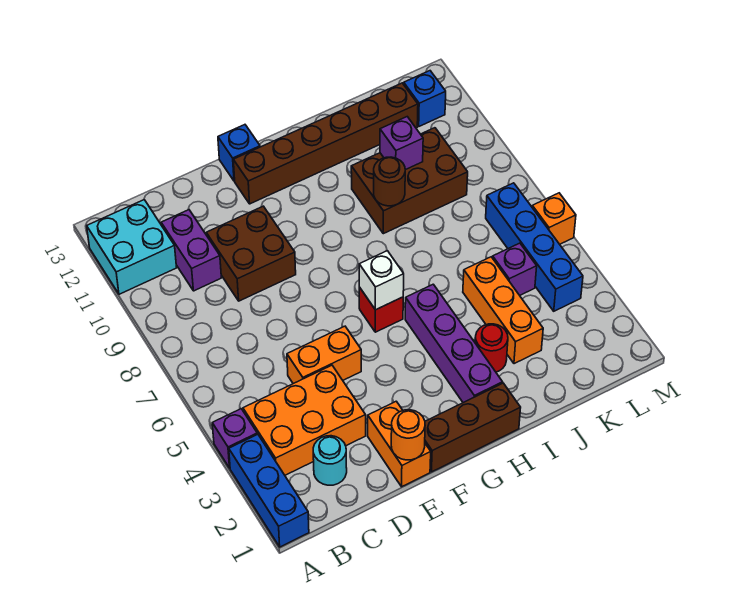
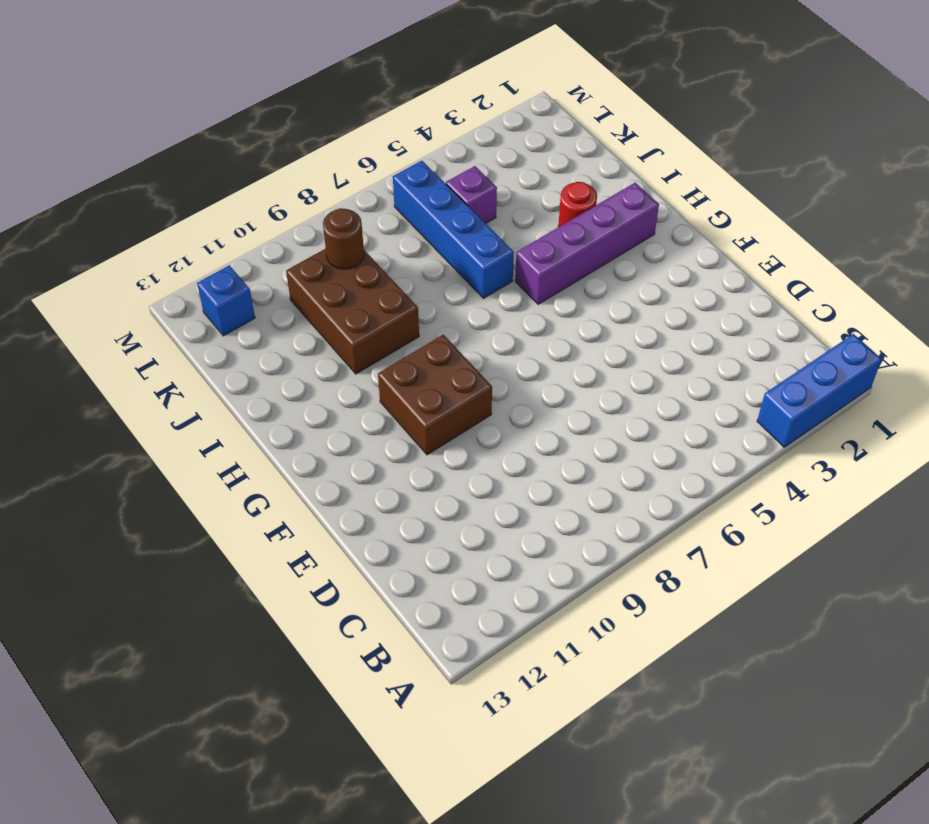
brown 2x2 brick [378,335,492,455] -> brown 2x2 brick moved to [206,206,296,301]
blue 1x4 brick [393,161,514,298] -> blue 1x4 brick turned to [486,183,583,311]
brown 1x1 round brick [323,209,364,269] -> brown 1x1 round brick moved to [374,157,405,206]
none -> purple 1x1 brick [212,409,257,468]
none -> cyan 2x2 brick [87,200,177,294]
none -> orange 2x3 brick [243,365,366,475]

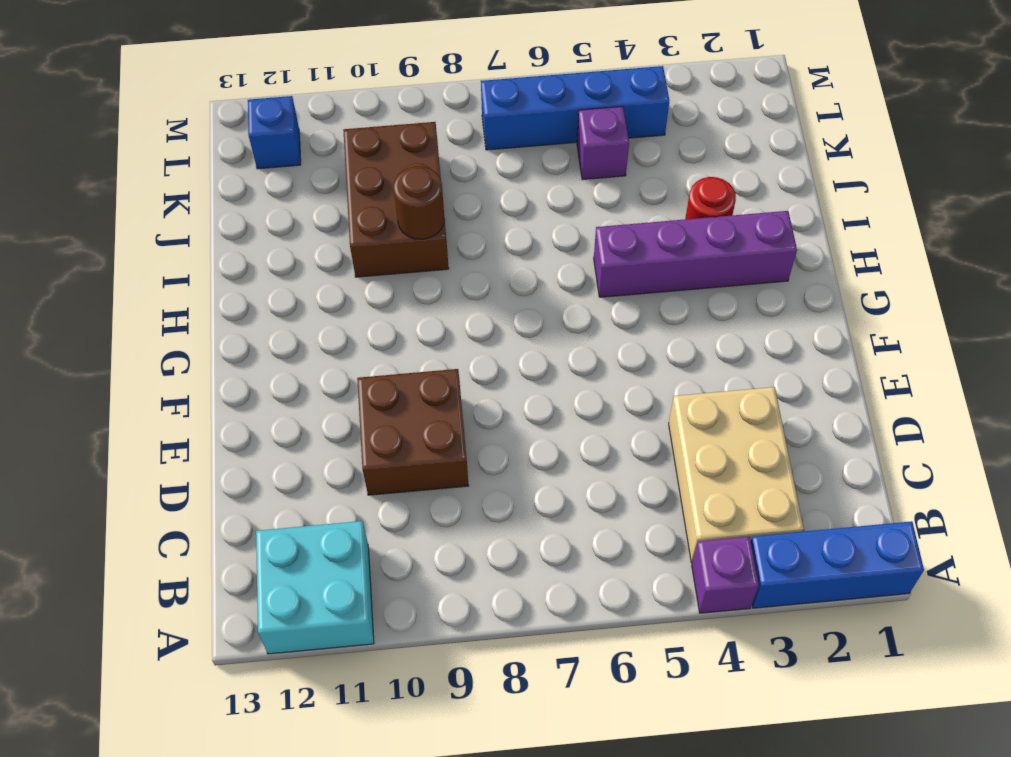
tan 2x3 brick [669,387,804,563] -> orange 2x3 brick [243,365,366,475]
none -> cyan 1x1 round brick [313,436,347,485]
none -> purple 1x2 brick [161,210,221,291]
none -> orange 1x2 brick [287,326,361,384]

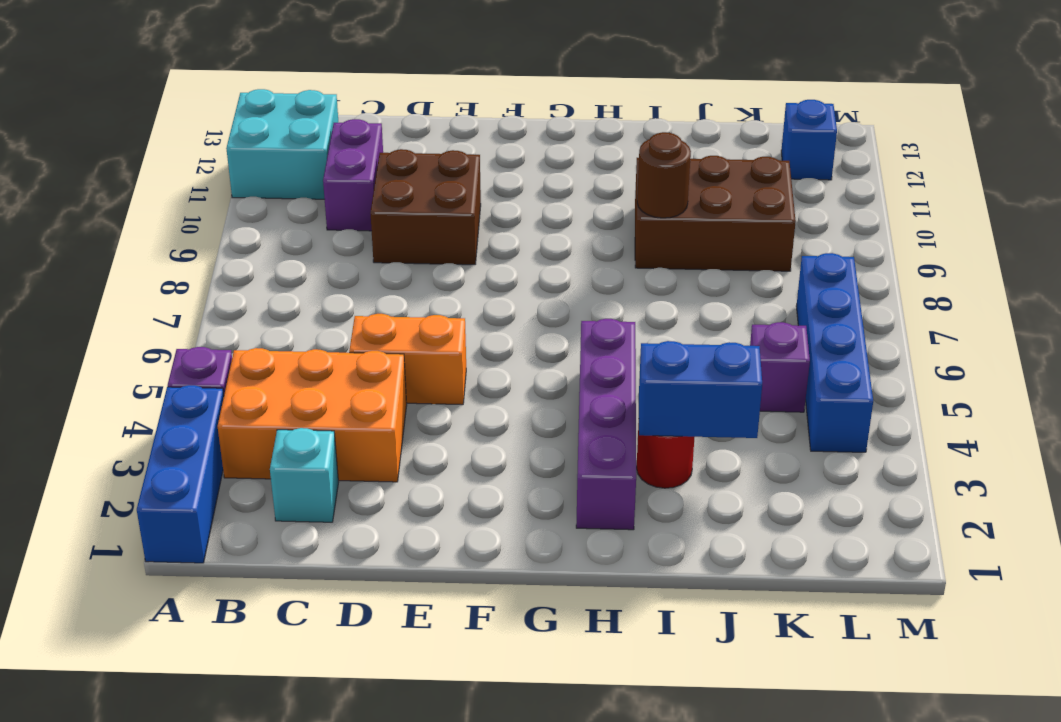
cyan 1x1 brick [270,428,338,522] -> cyan 1x1 round brick [313,436,347,485]
blue 1x2 brick [639,341,762,438] -> none
none -> orange 1x2 brick [368,401,431,487]
none -> brown 1x3 brick [425,383,521,472]
none -> brown 1x6 brick [233,83,418,204]

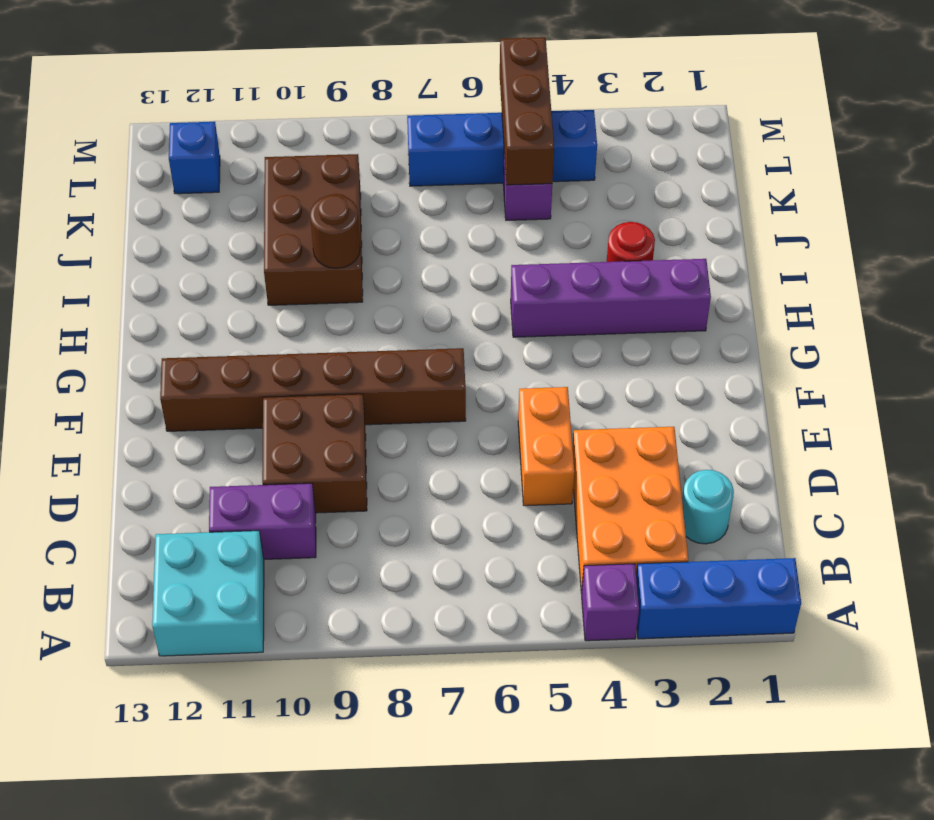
brown 1x6 brick [160,348,466,431] -> brown 1x6 brick turned to [233,83,418,204]
brown 1x3 brick [500,37,554,185] -> brown 1x3 brick moved to [425,383,521,472]
none -> orange 1x2 brick [368,401,431,487]
none -> blue 1x1 brick [218,125,260,181]
none -> red 1x1 brick [359,287,403,332]

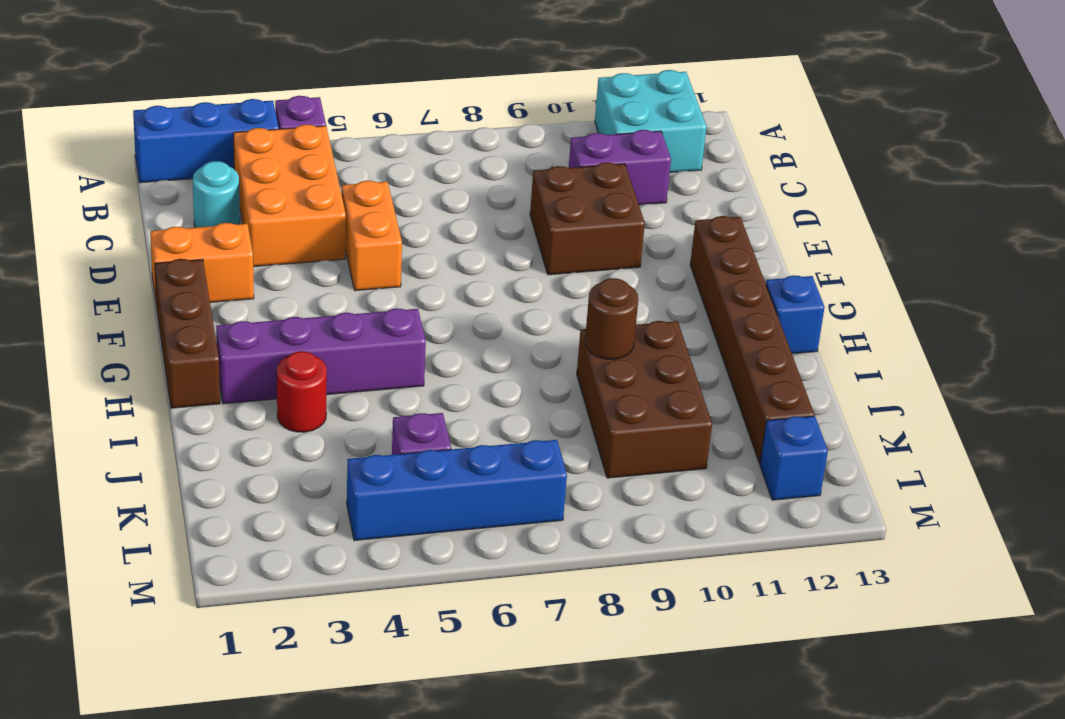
blue 1x1 brick [766,276,825,354] -> blue 1x1 brick moved to [218,125,260,181]
none -> red 1x1 brick [359,287,403,332]
none -> orange 1x3 brick [463,257,543,364]
none -> orange 1x1 brick [532,193,576,244]

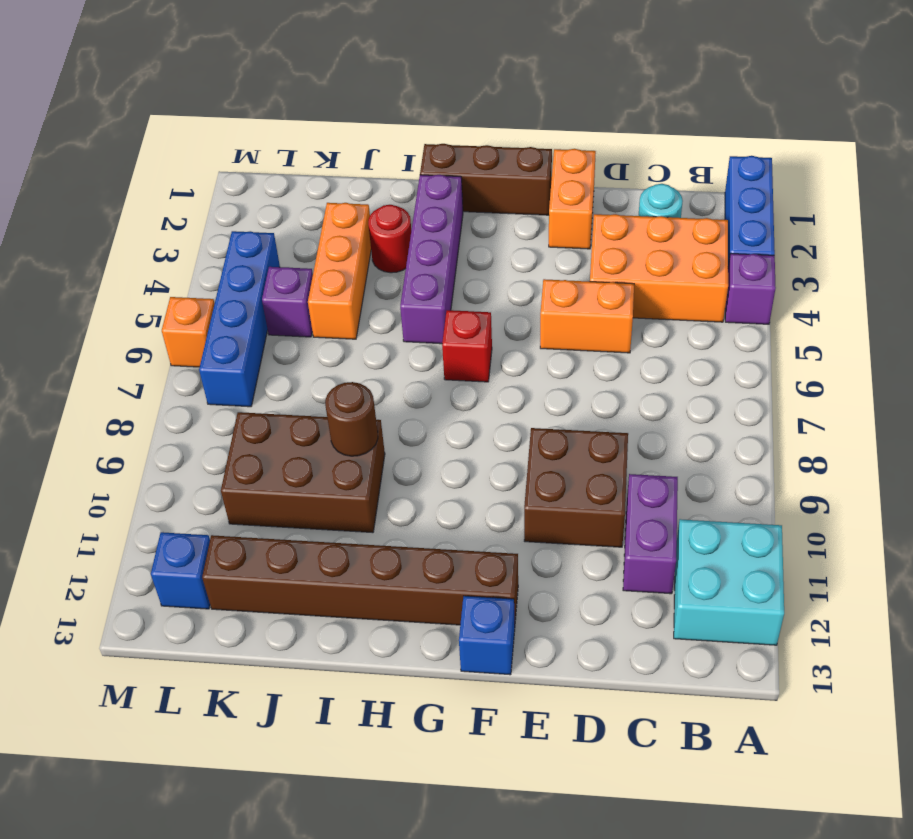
none -> orange 1x1 round brick [391,410,425,460]
none -> white 1x1 brick [359,251,404,310]
none -> purple 1x1 brick [380,117,423,170]

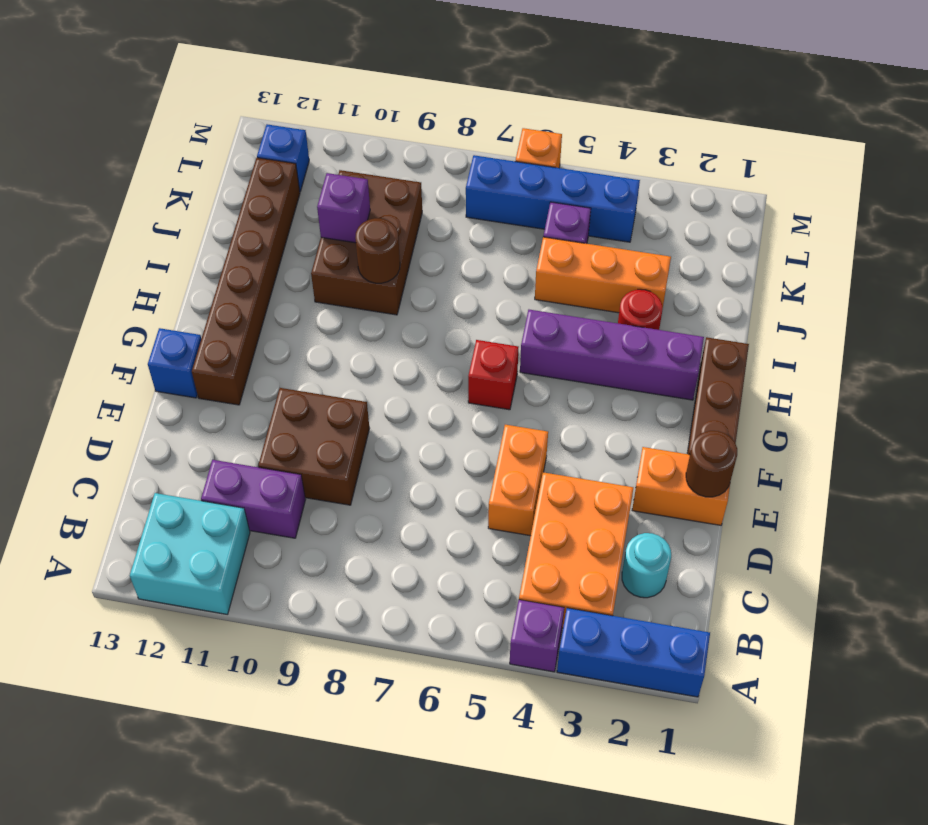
brown 1x1 round brick [686,431,737,497] -> orange 1x1 round brick [391,410,425,460]
none -> white 1x1 brick [359,251,404,310]

